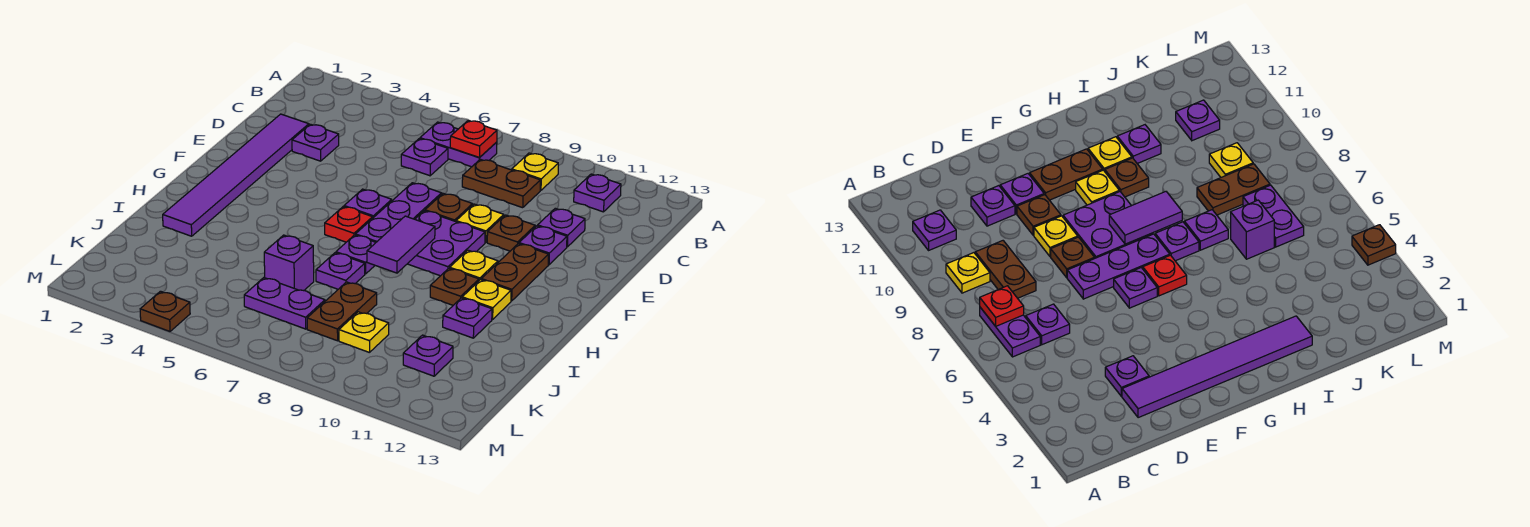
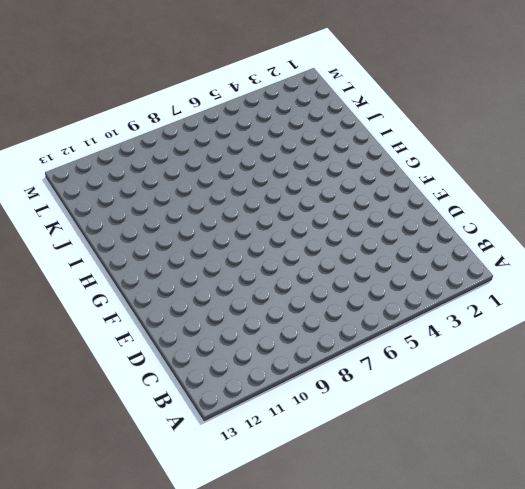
none -> purple 1x2 plate [420,122,497,167]
none -> yellow 1x1 plate [512,153,558,190]
none -> purple 1x1 plate [574,174,621,212]
none -> purple 1x1 plate [401,139,448,176]

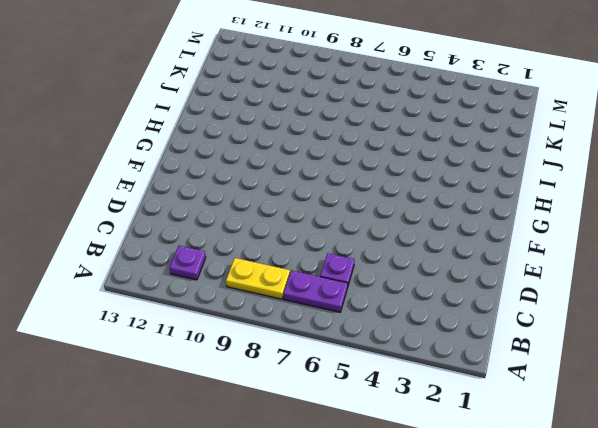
yellow 1x2 plate [226,258,290,299] -> yellow 1x1 plate [512,153,558,190]
none -> brown 1x2 plate [462,159,540,208]
none -> purple 1x6 tile [163,114,309,236]
none -> purple 1x1 plate [292,124,339,161]
none -> purple 1x1 plate [538,208,585,247]

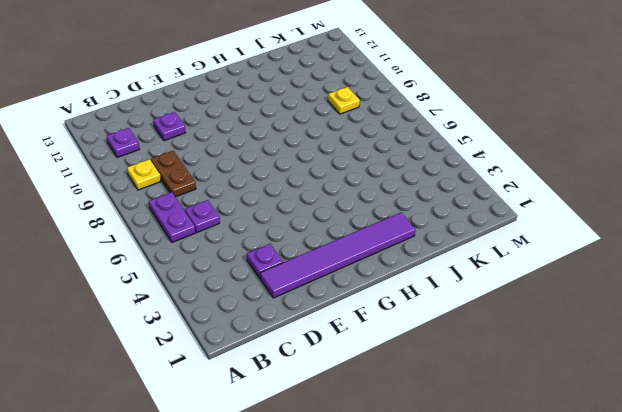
none -> purple 1x3 plate [356,183,442,242]
none -> brown 1x1 plate [425,193,473,222]
none -> yellow 1x1 plate [456,204,504,243]
none -> brown 1x1 plate [487,215,535,251]

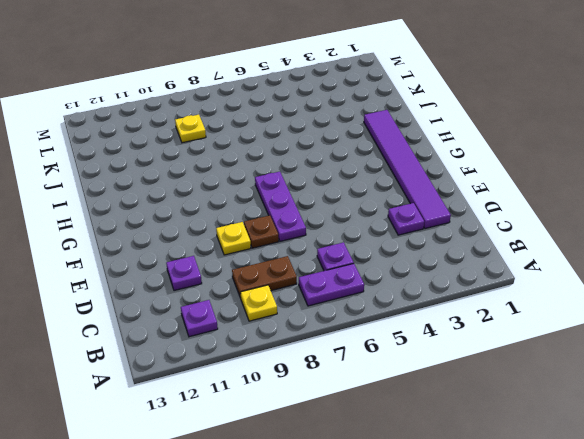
none -> brown 1x1 plate [487,215,535,251]
none -> purple 1x1 plate [519,226,567,265]
none -> purple 1x1 plate [344,189,392,218]
none -> purple 2x2 plate [408,211,485,276]

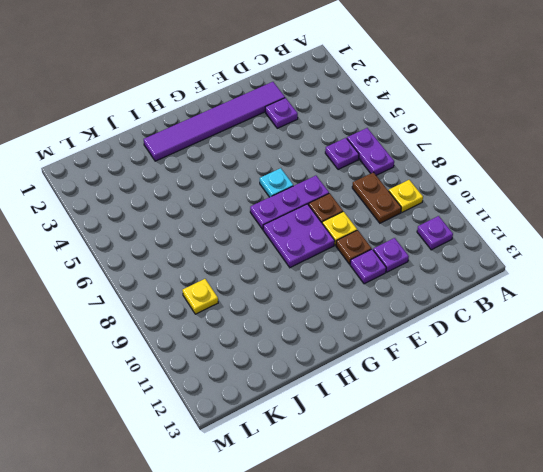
cyan 1x1 plate [260,168,293,197] -> purple 1x1 plate [344,189,392,218]
none -> brown 1x2 plate [481,244,549,301]
none -> red 1x1 plate [325,206,373,242]
none -> yellow 1x1 plate [450,250,498,280]
none -> purple 1x1 plate [336,235,376,274]

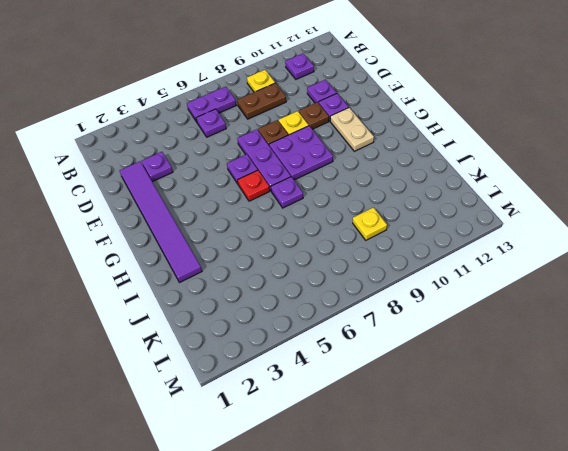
tan 1x2 plate [330,108,374,151] -> brown 1x2 plate [481,244,549,301]
none -> yellow 1x1 plate [450,250,498,280]
none -> brown 1x1 plate [430,268,479,305]
none -> yellow 1x1 plate [462,280,511,319]
none -> purple 1x1 plate [316,253,365,289]

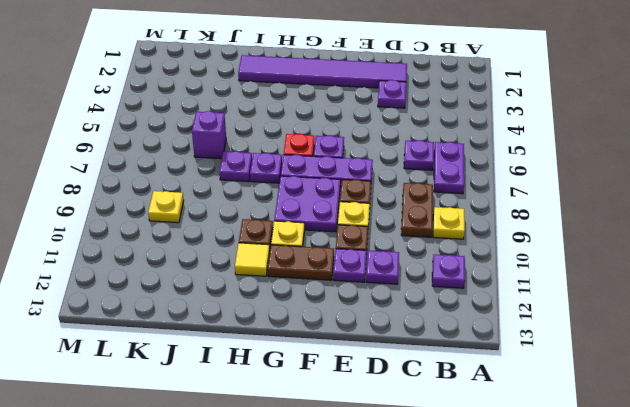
yellow 1x1 tile [235,243,270,276] -> yellow 1x1 plate [462,280,511,319]
none -> purple 1x1 plate [443,298,492,338]
none -> brown 1x2 plate [307,282,377,341]
none -> purple 1x2 plate [244,278,325,329]
none -> purple 1x1 plate [403,335,453,376]

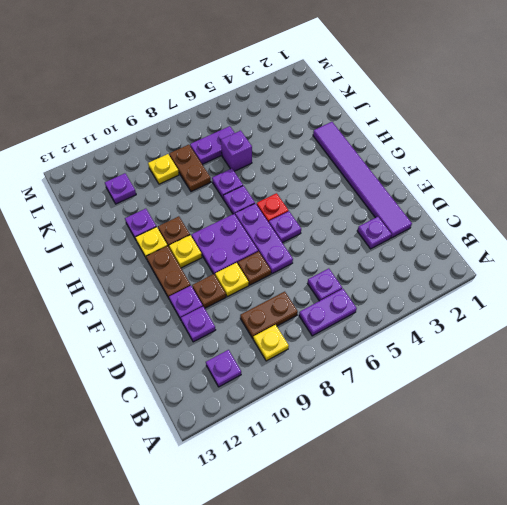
none -> brown 1x1 plate [140,291,190,331]
none -> red 1x1 plate [450,121,497,158]
none -> purple 1x2 tile [367,216,435,273]

